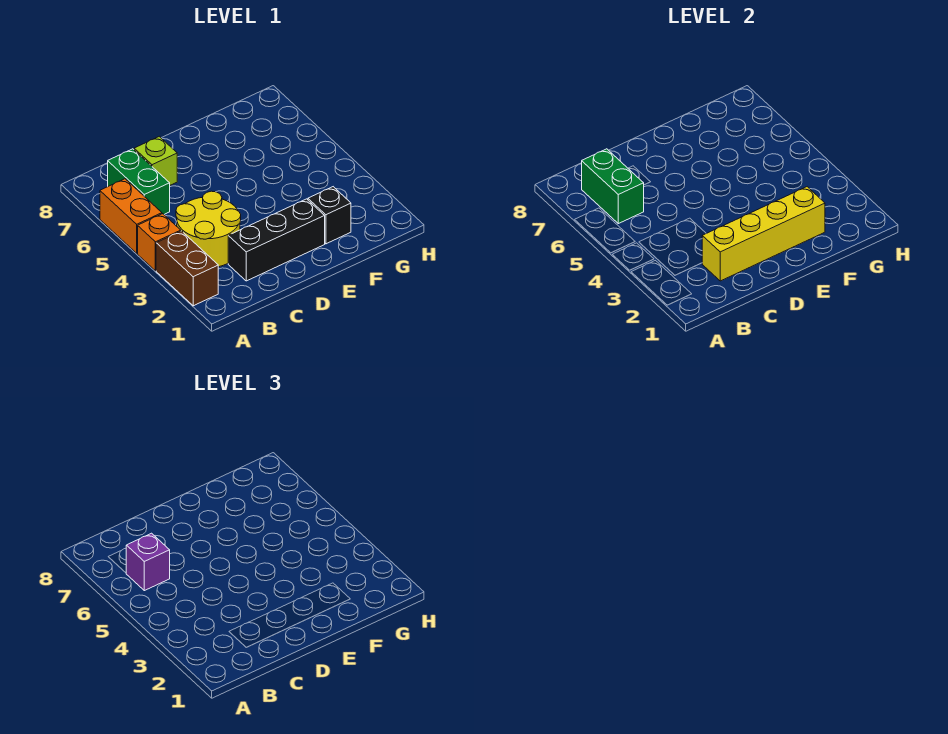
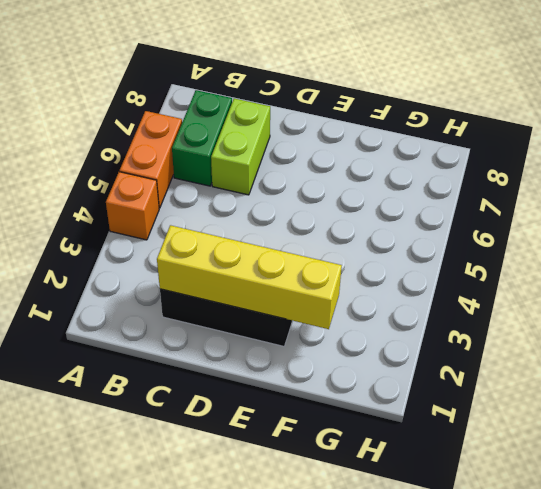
lime 1x2 brick [211,98,270,195] -> lime 1x1 brick [134,137,177,185]
none -> brown 1x2 brick [156,231,218,306]
none -> yellow 2x2 round brick [176,191,241,267]

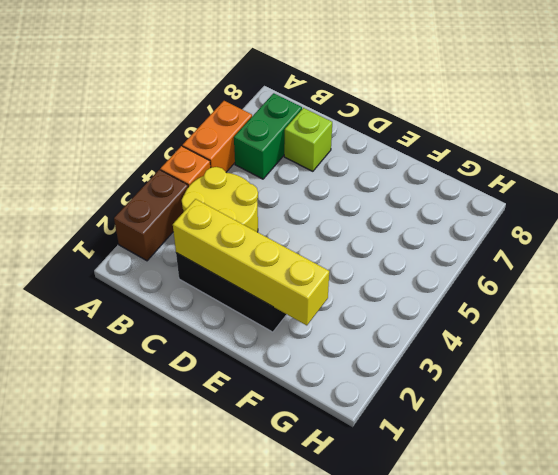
none -> black 1x1 brick [308,187,351,244]
none -> green 1x2 brick [582,149,644,224]

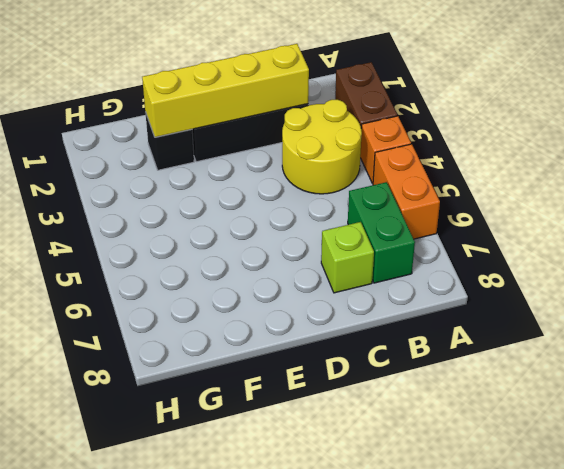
none -> green 1x2 brick [582,149,644,224]
none -> purple 1x1 brick [126,533,170,591]

